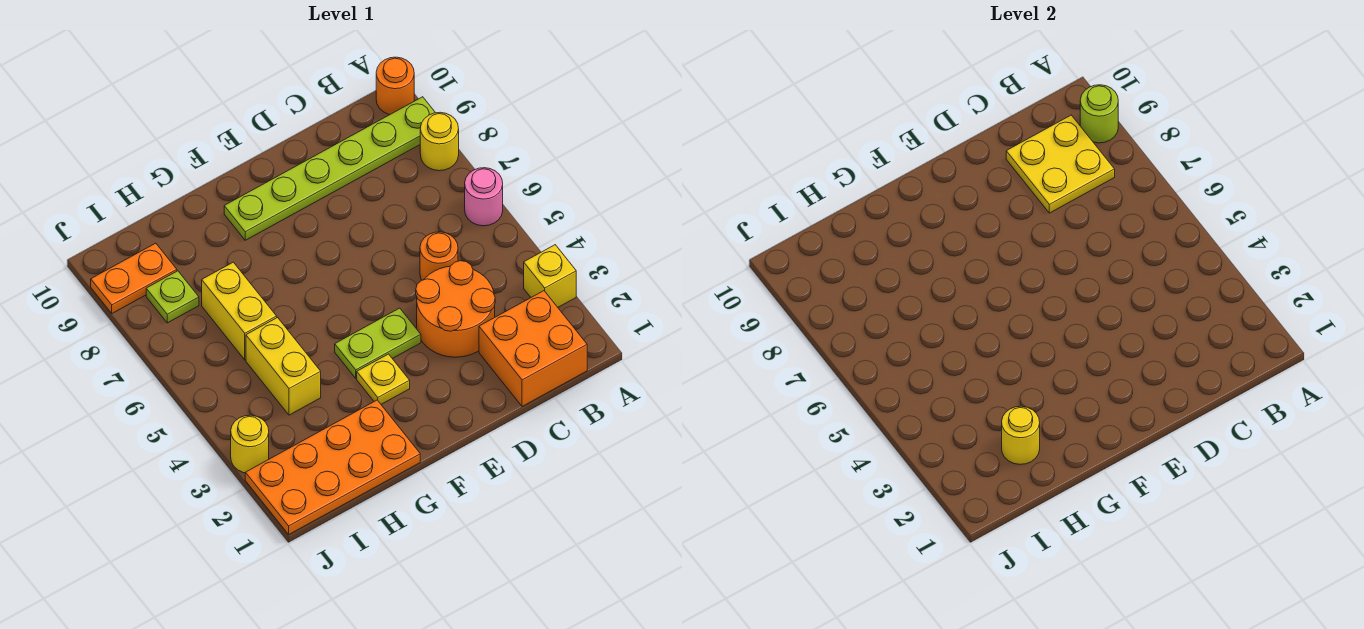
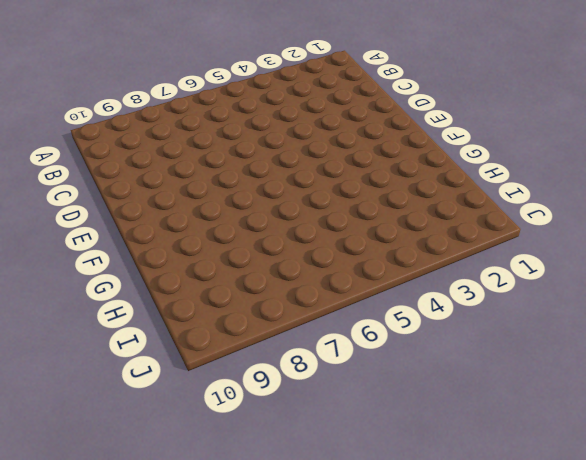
none -> yellow 1x1 brick [524,245,576,307]
none -> pink 1x1 round brick [465,168,503,226]
none -> yellow 1x1 round brick [420,112,459,171]

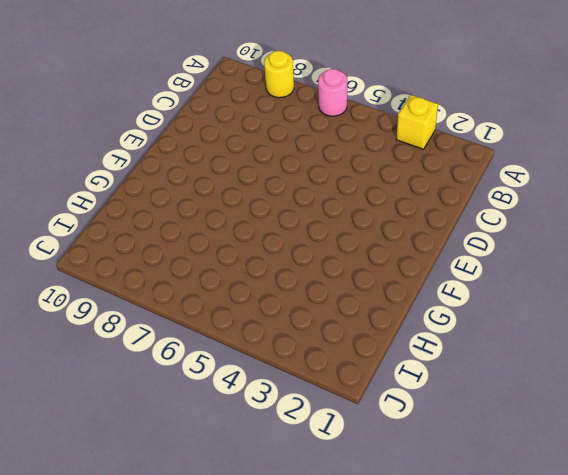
none -> lime 1x6 plate [224,97,435,240]
none -> orange 1x1 round brick [376,57,414,115]
none -> orange 2x2 brick [479,291,587,407]

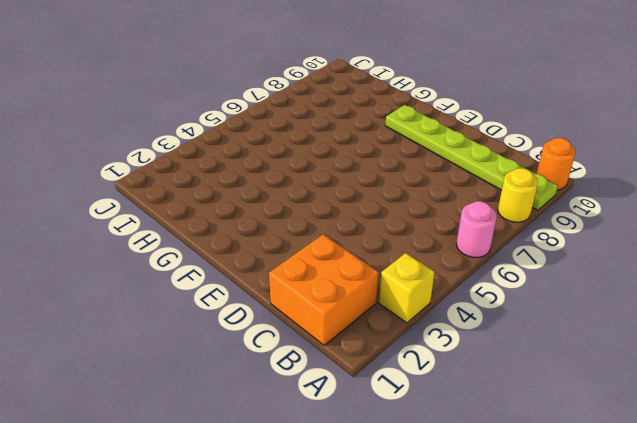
none -> orange 2x2 round brick [416,261,495,357]
none -> orange 1x1 round brick [420,232,458,280]
none -> lime 1x2 plate [335,308,421,378]

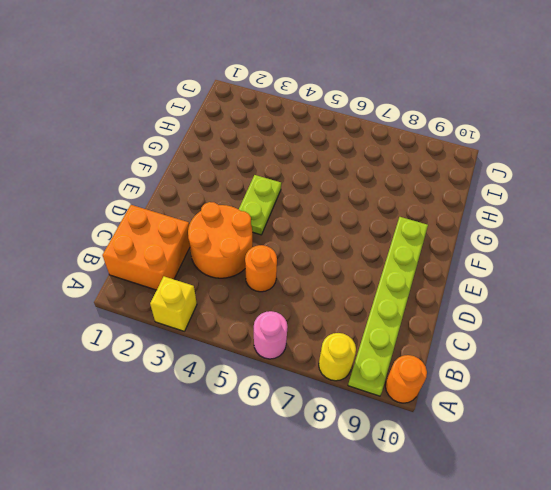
none -> yellow 1x1 plate [357,354,410,404]
none -> orange 2x4 plate [245,400,420,534]
none -> yellow 1x2 brick [246,318,321,415]

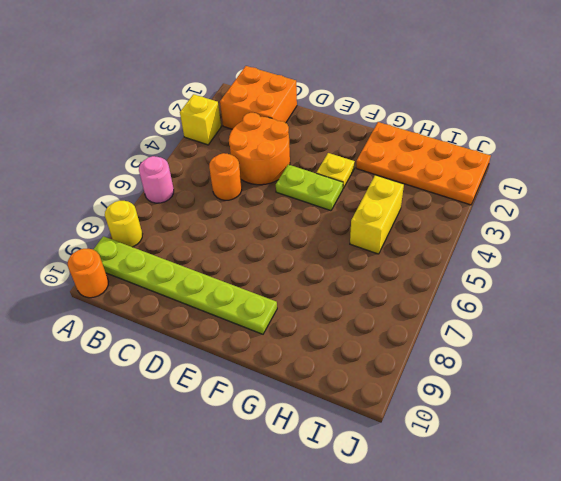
none -> yellow 1x2 brick [202,262,277,360]
none -> lime 1x1 plate [146,271,199,323]
none -> orange 1x2 plate [91,243,177,313]

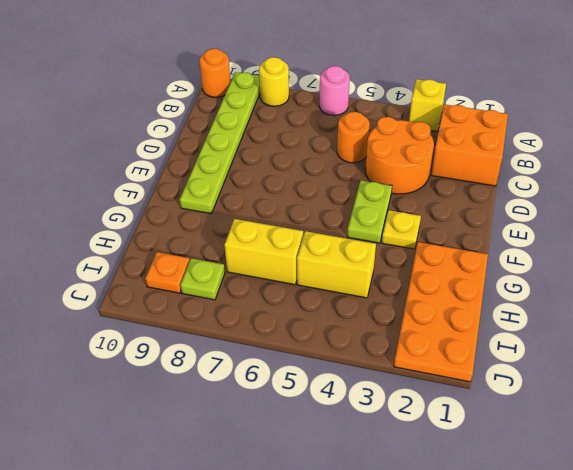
orange 1x1 plate [145,252,190,293] -> orange 1x2 plate [91,243,177,313]
none -> yellow 1x1 round brick [231,415,269,473]
none -> lime 1x1 round brick [1080,85,1118,143]
none -> yellow 2x2 plate [1006,115,1115,213]

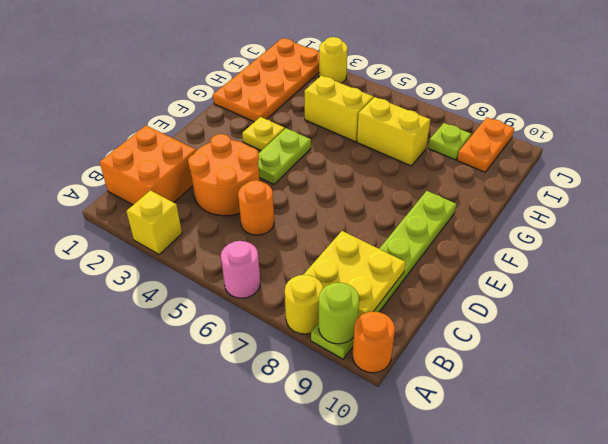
none -> yellow 1x1 round brick [1002,406,1040,464]

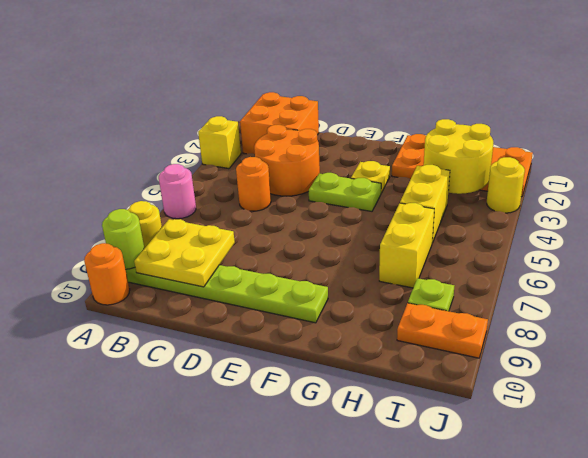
yellow 2x2 round brick [424,119,493,194] -> yellow 1x1 round brick [1002,406,1040,464]

